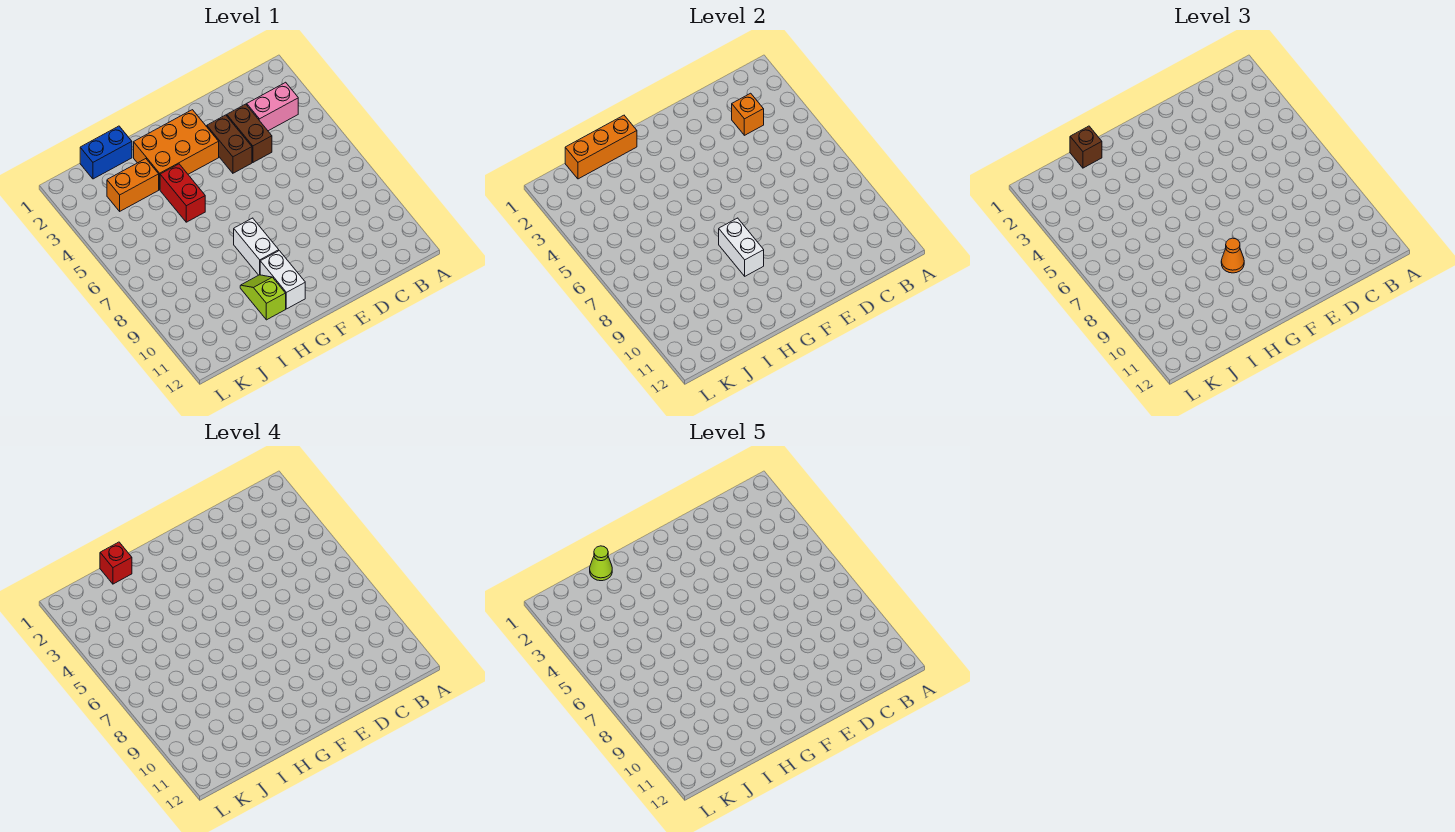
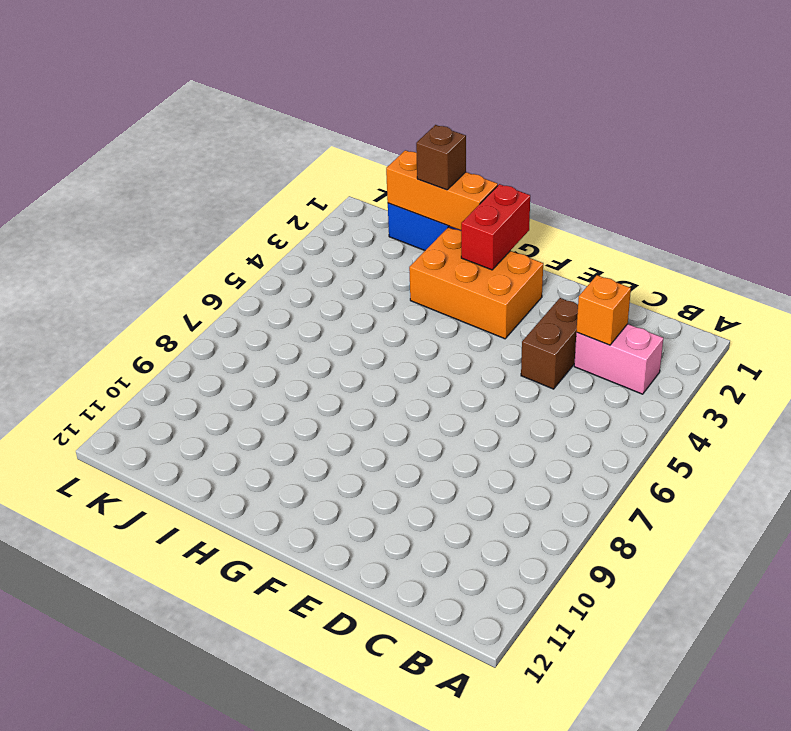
red 1x2 brick [461,184,530,270] -> red 1x2 brick moved to [160,164,205,222]
none -> brown 1x2 brick [207,115,252,173]
none -> white 1x2 brick [234,218,279,275]
none -> white 1x2 brick [260,251,305,309]

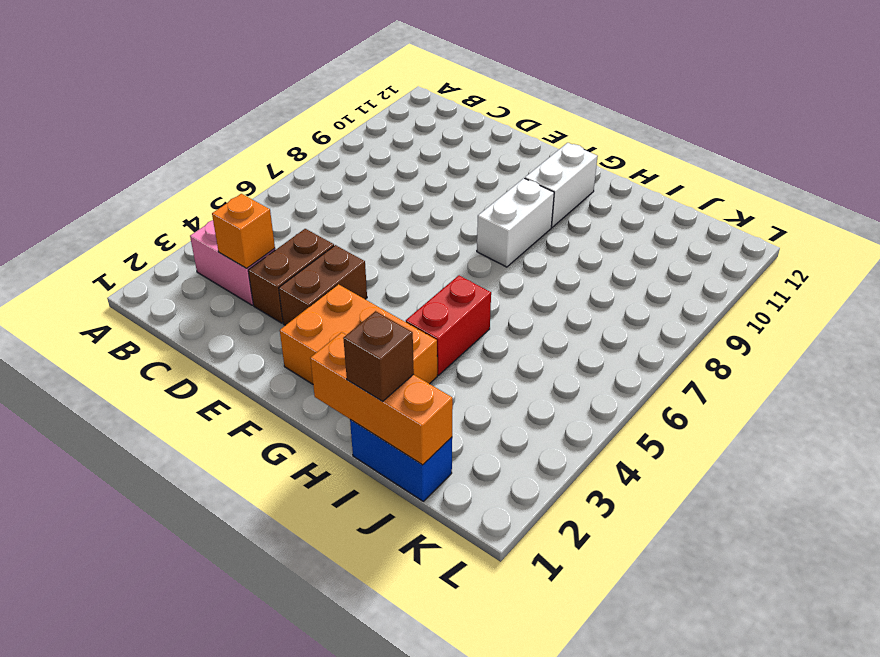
none -> lime 1x2 slope [240,275,286,320]
none -> orange 1x2 brick [107,159,159,211]
none -> white 1x2 brick [719,218,764,276]

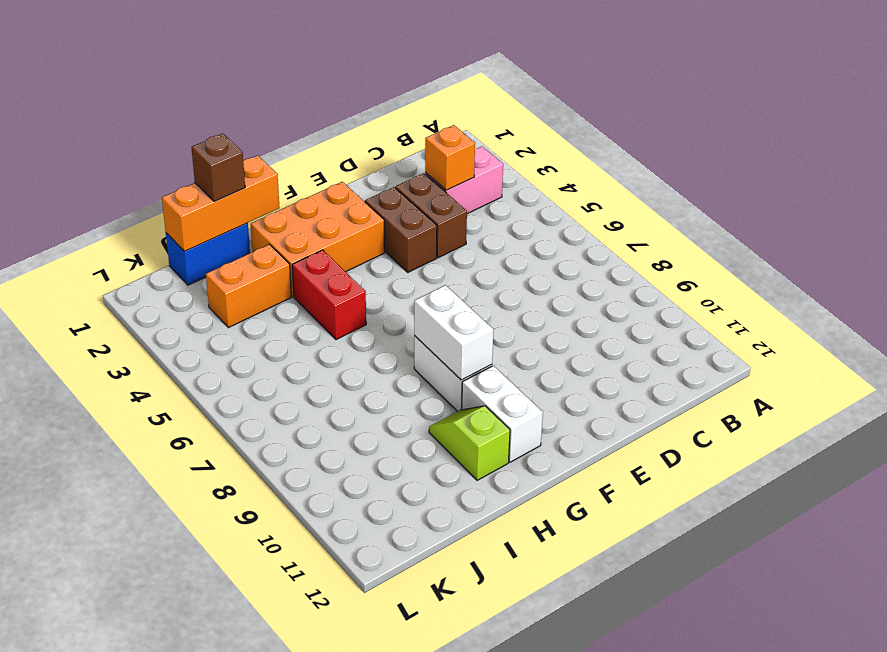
none -> orange 1x1 cone [1221,238,1244,273]
none -> red 1x1 brick [100,542,132,584]
none -> lime 1x1 cone [590,546,612,581]

